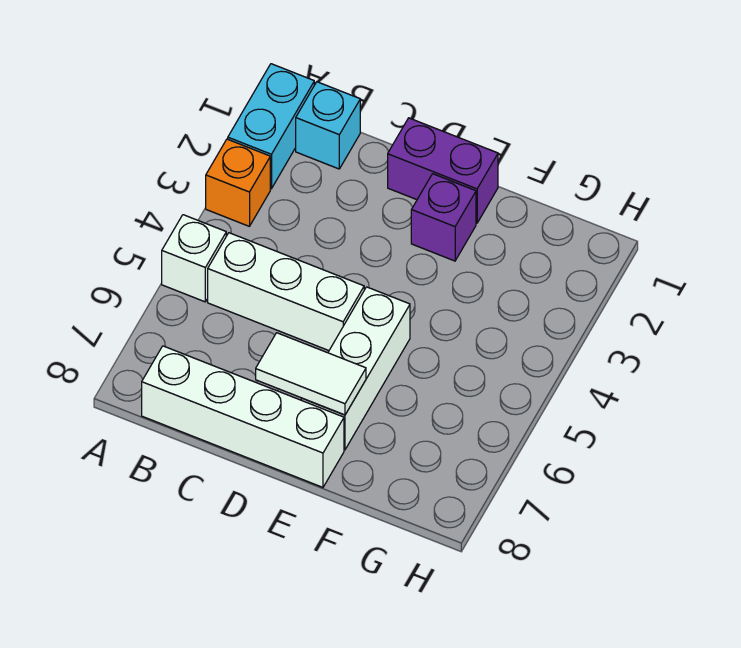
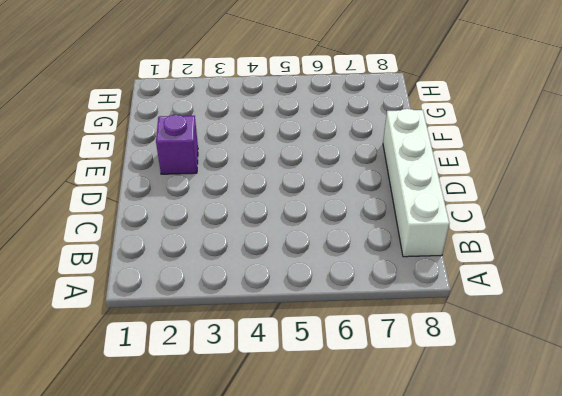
none -> cyan 1x2 brick [228,64,314,189]
none -> orange 1x1 brick [206,139,270,226]

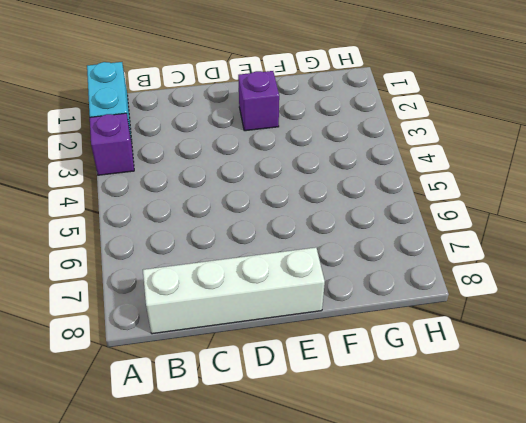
purple 1x1 brick [90,113,134,175] -> orange 1x1 brick [206,139,270,226]
none -> white 1x1 brick [162,215,226,302]
none -> cyan 1x1 brick [296,82,360,169]

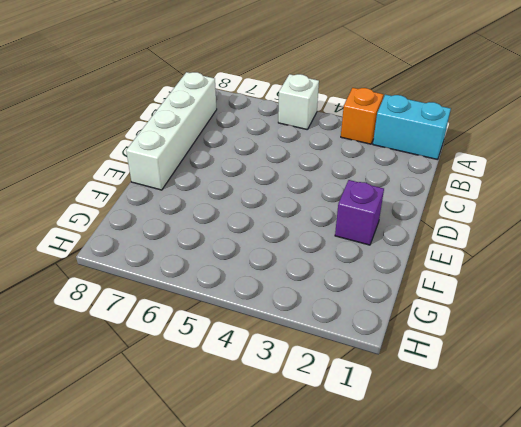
none -> cyan 1x1 brick [296,82,360,169]
none -> white 1x3 brick [208,233,364,351]

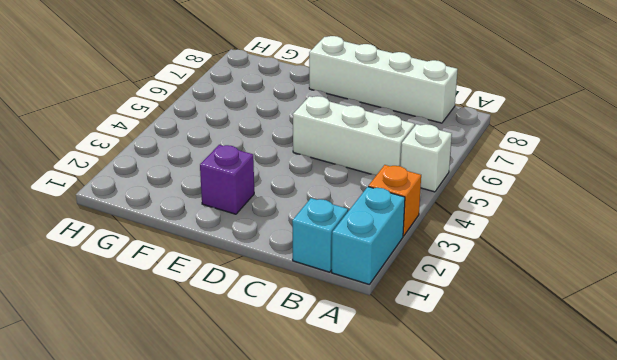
none -> purple 1x2 brick [388,118,498,223]
none -> white 1x3 brick [301,287,410,450]

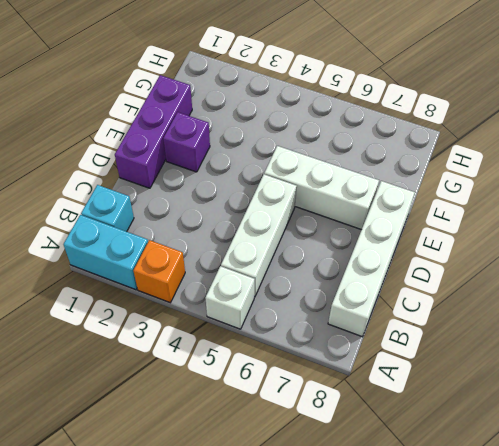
purple 1x3 brick [115,75,192,188] -> purple 1x2 brick [388,118,498,223]
none -> white 1x2 tile [256,333,366,415]

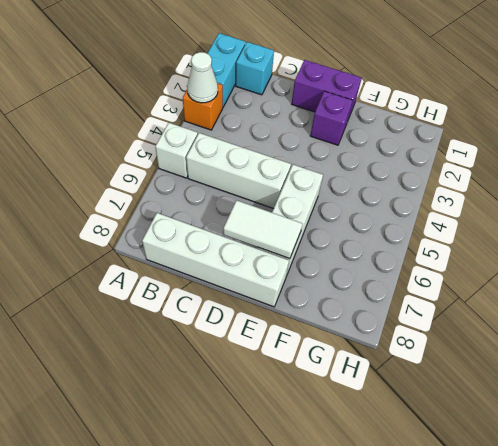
white 1x1 cone [187,52,218,103] -> none

